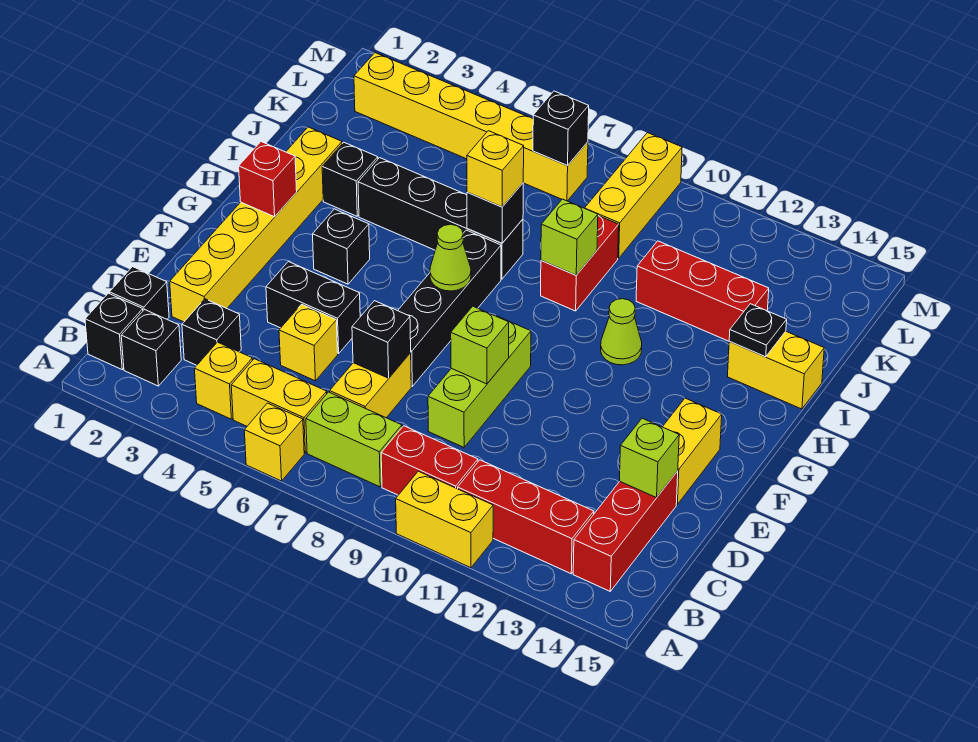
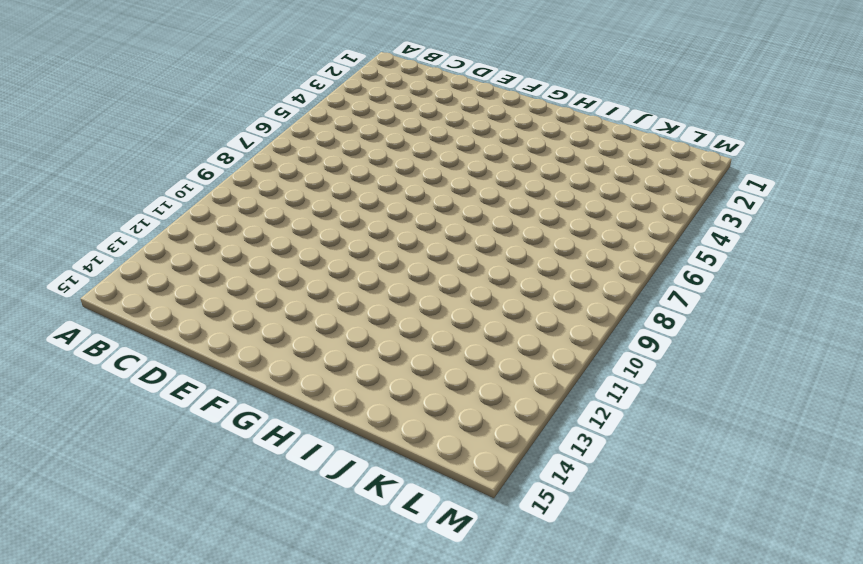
none -> yellow 1x1 brick [244,403,304,481]
none -> yellow 1x2 brick [396,471,493,568]
none -> black 1x1 brick [85,293,143,369]
none -> black 1x1 brick [121,310,181,386]

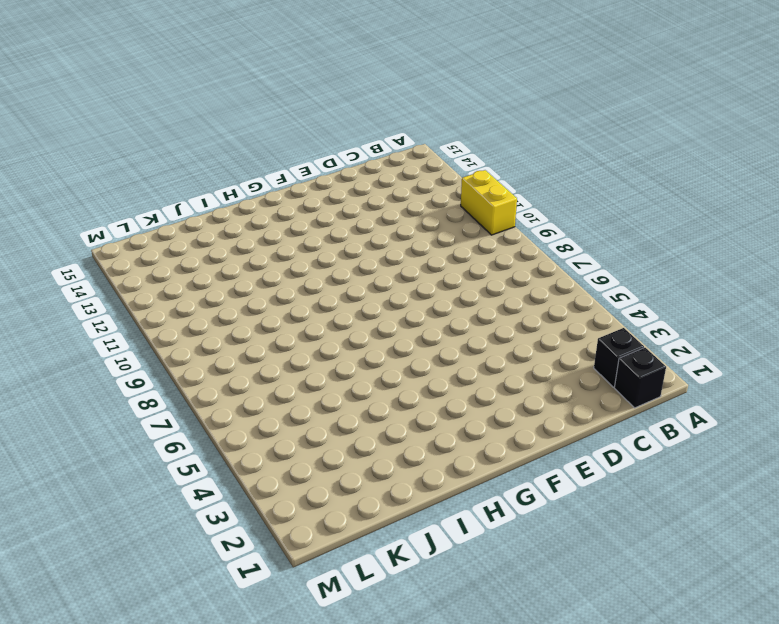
none -> yellow 1x1 brick [244,403,304,481]
none -> yellow 1x1 brick [194,342,253,419]
none -> yellow 1x2 brick [231,359,327,453]
none -> lime 1x2 brick [306,392,402,487]

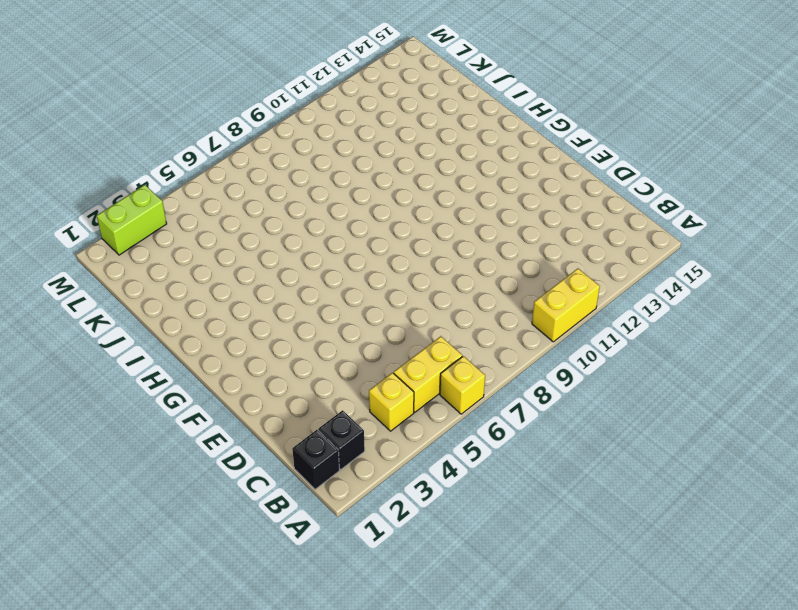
lime 1x2 brick [97,185,167,255] -> lime 1x2 brick moved to [306,392,402,487]
none -> red 1x2 brick [381,426,478,495]
none -> red 1x3 brick [458,460,594,574]
none -> red 1x3 brick [573,471,678,591]
none -> black 1x1 brick [110,267,169,319]

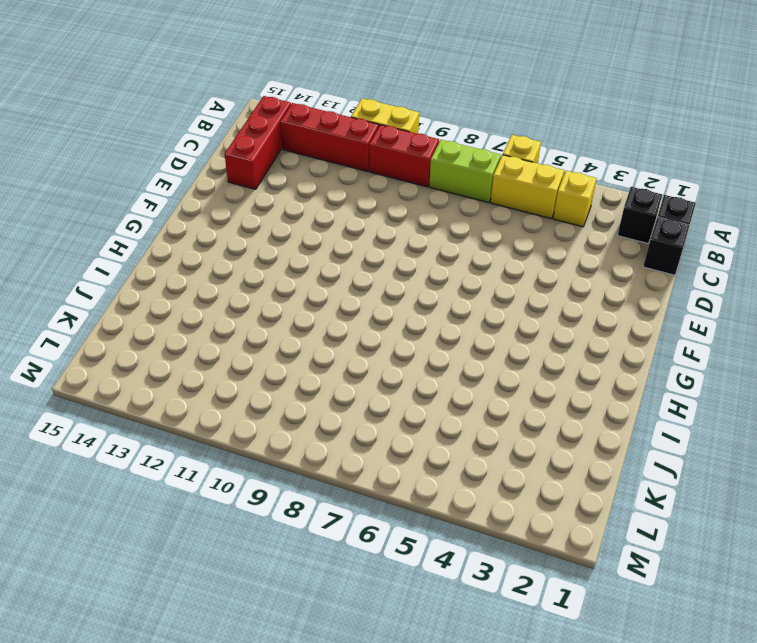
none -> black 1x1 brick [182,299,241,365]
none -> yellow 1x2 brick [330,353,411,418]
none -> yellow 1x6 brick [170,127,342,322]
none -> yellow 1x1 brick [279,304,338,381]

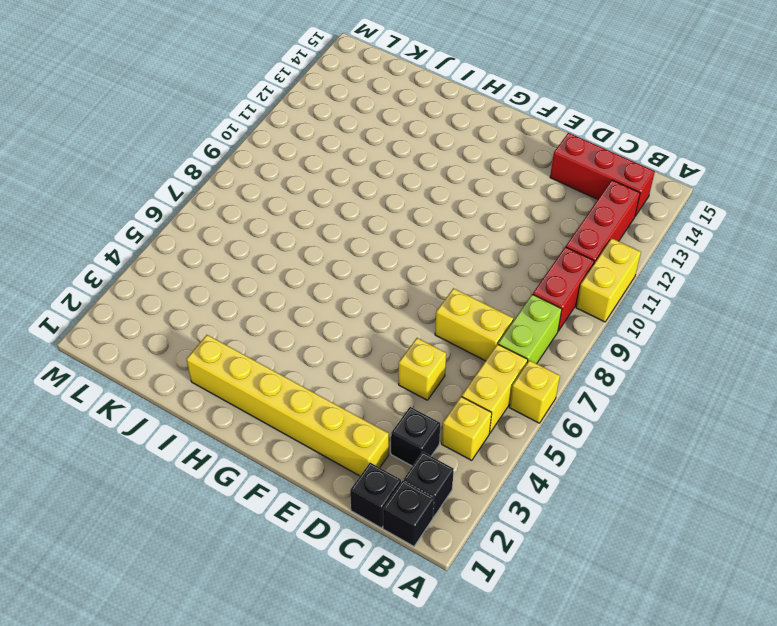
none -> lime 1x3 brick [428,315,531,447]
none -> black 1x2 brick [266,262,360,354]
none -> black 1x4 brick [398,230,501,386]
none -> yellow 1x2 brick [663,398,722,504]

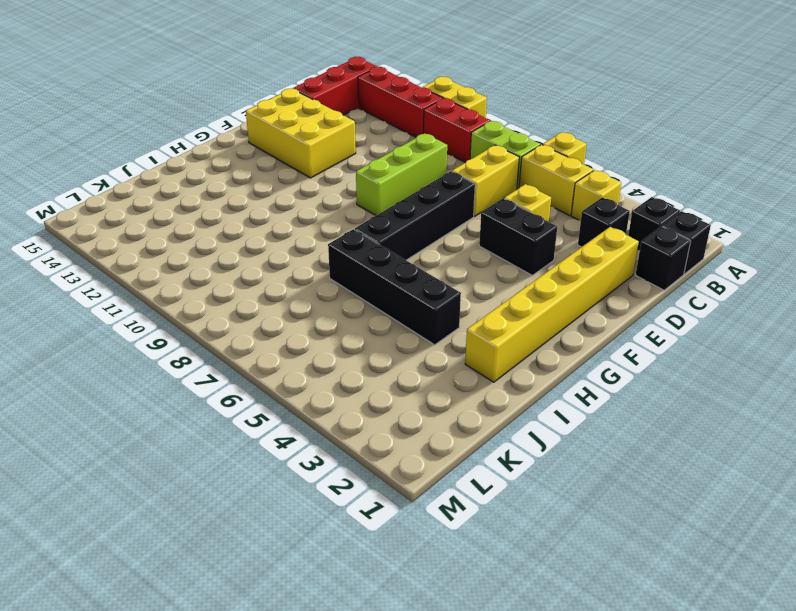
yellow 2x3 brick [246,89,356,178] -> yellow 1x2 brick [663,398,722,504]
none -> black 1x1 brick [313,209,370,284]
none -> lime 1x1 cone [601,299,642,365]
none -> black 1x1 brick [322,142,378,216]
none -> red 1x2 brick [541,216,619,311]

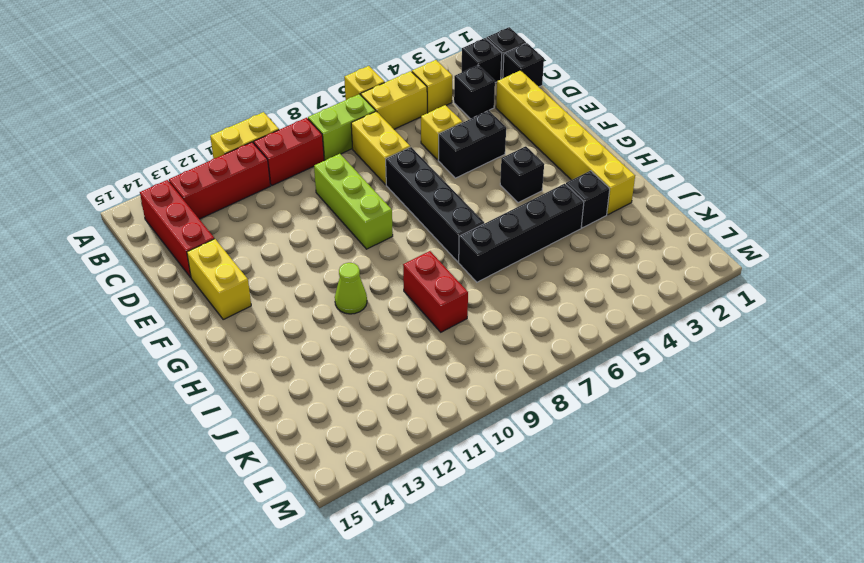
none -> yellow 1x2 brick [727,331,824,409]
none -> red 1x3 brick [636,241,769,341]
none -> yellow 1x3 brick [585,133,682,258]
none -> yellow 1x6 brick [354,53,588,201]

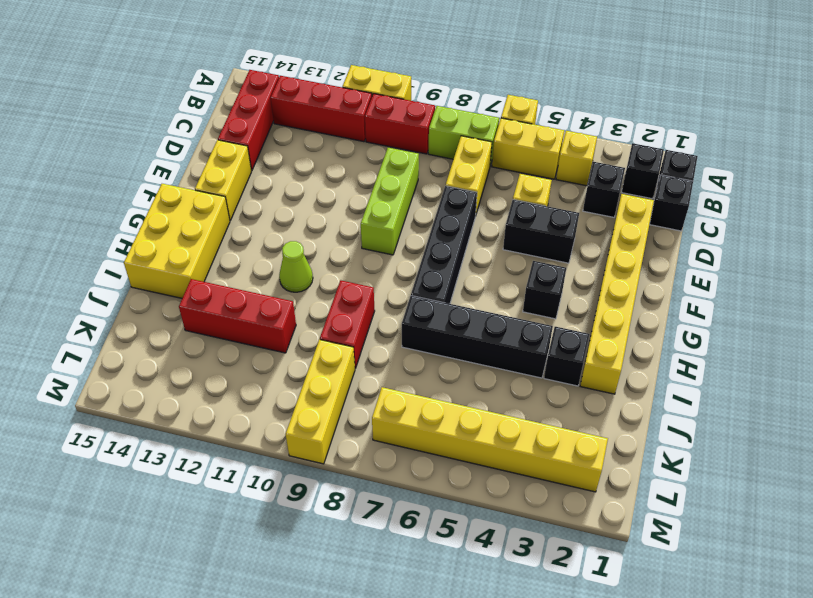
yellow 2x3 brick [124,184,230,298] -> yellow 1x2 brick [727,331,824,409]
none -> black 1x1 brick [352,301,411,378]
none -> lime 1x1 brick [620,418,679,498]
none -> lime 1x1 brick [451,306,509,384]
none -> red 1x1 brick [239,142,297,217]

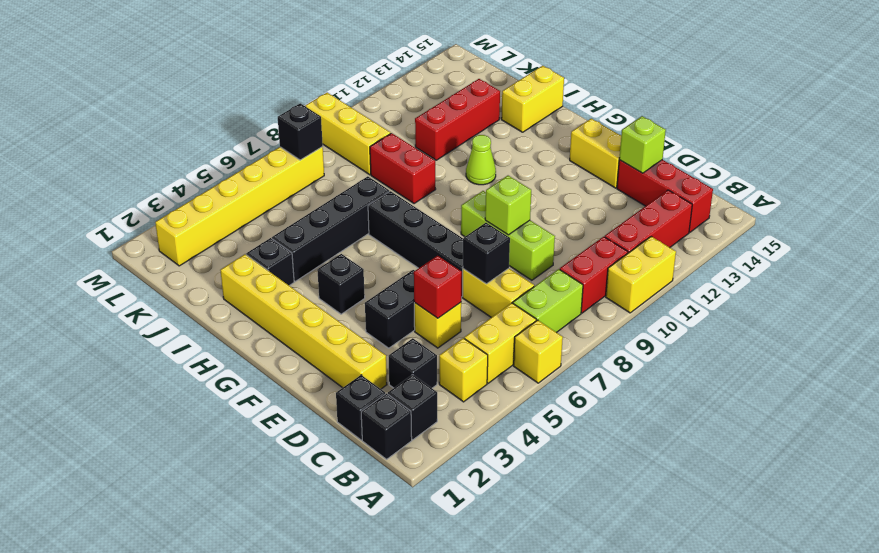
red 1x1 brick [414,256,462,318] -> red 1x1 brick moved to [239,142,297,217]
none -> lime 1x1 cone [430,224,471,291]
none -> black 1x1 brick [467,183,523,243]
none -> lime 1x1 brick [541,199,598,275]
none -> black 1x1 plate [729,304,787,357]

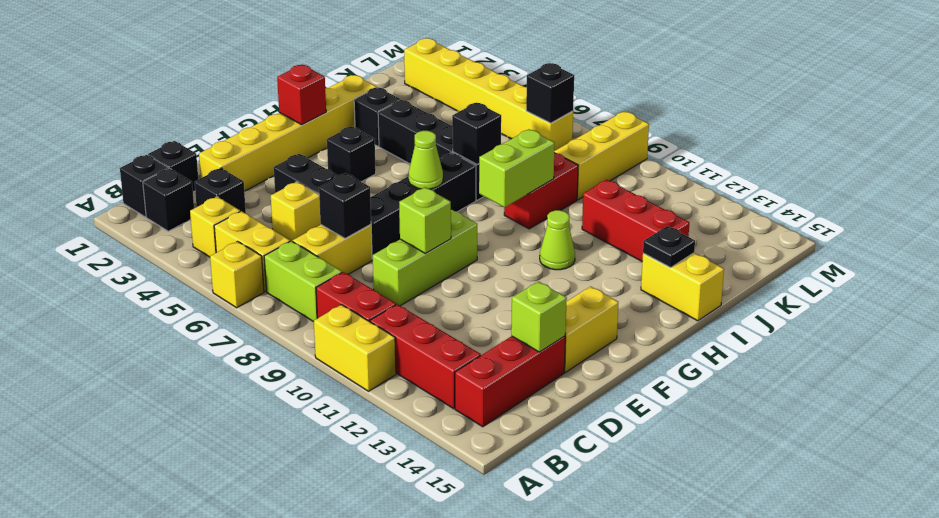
lime 1x2 brick [479,129,555,208] -> lime 1x1 brick [541,199,598,275]
none -> yellow 1x1 brick [467,131,524,207]

